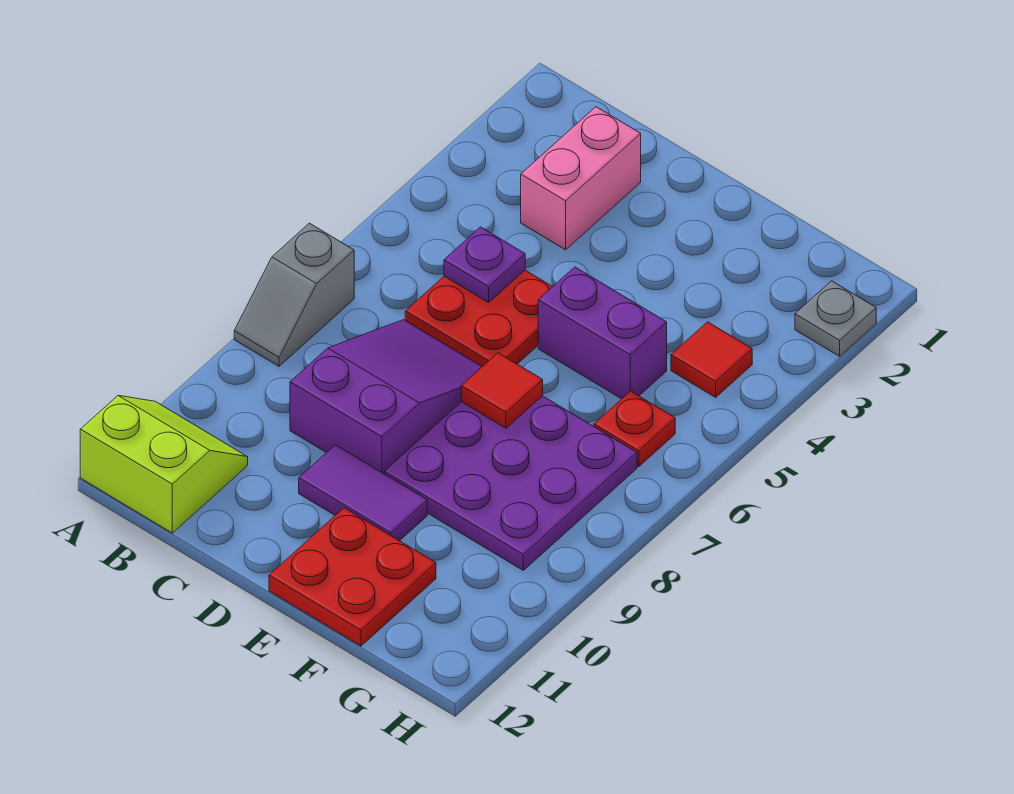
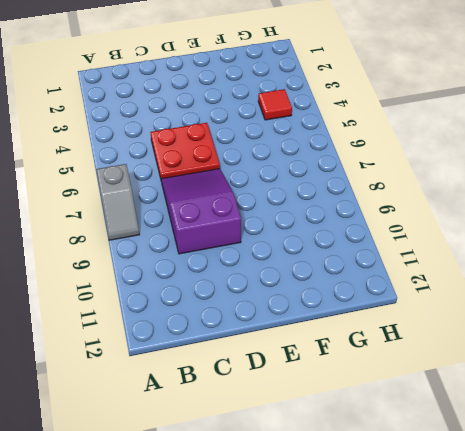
none -> lime 2x2 slope [80,396,248,533]
none -> pink 1x2 brick [521,107,641,250]
none -> purple 1x2 tile [299,445,427,541]

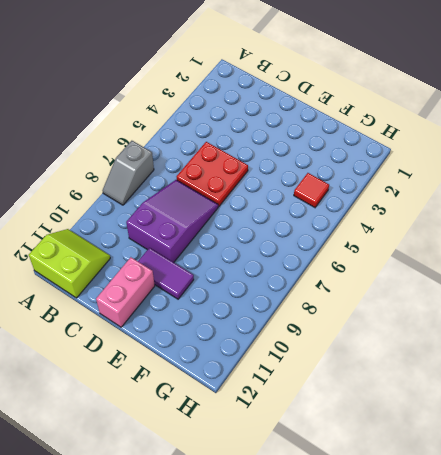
pink 1x2 brick [96,257,155,327] -> pink 1x2 brick moved to [521,107,641,250]
none -> purple 1x2 brick [538,267,667,399]
none -> purple 3x3 plate [384,396,637,570]
none -> red 2x2 plate [269,508,436,646]

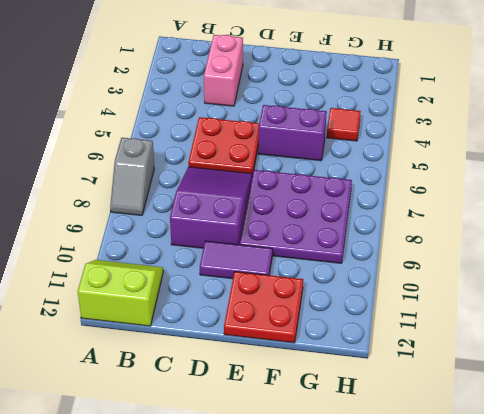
none -> red 1x1 plate [594,391,675,467]
none -> grey 1x1 plate [795,281,876,356]
none -> purple 1x1 plate [444,227,525,302]

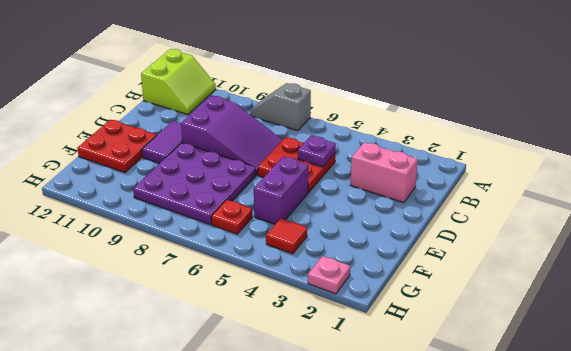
pink 1x1 plate [308,256,350,294] -> grey 1x1 plate [795,281,876,356]
none -> red 1x1 tile [461,353,543,428]

